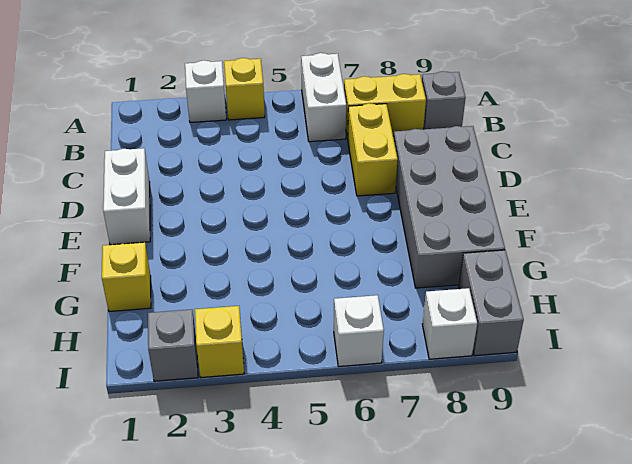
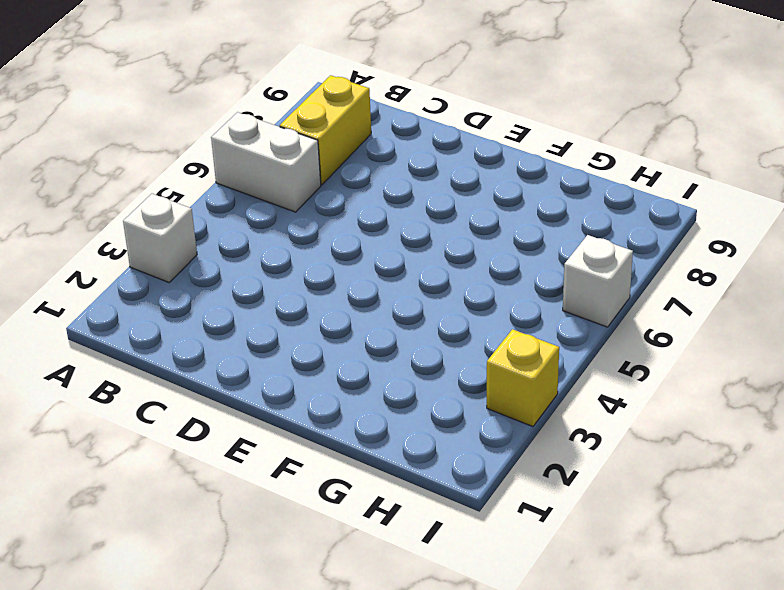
none -> yellow 1x1 brick [224,58,265,120]
none -> grey 1x1 brick [422,71,466,129]
none -> yellow 1x2 brick [348,103,398,196]

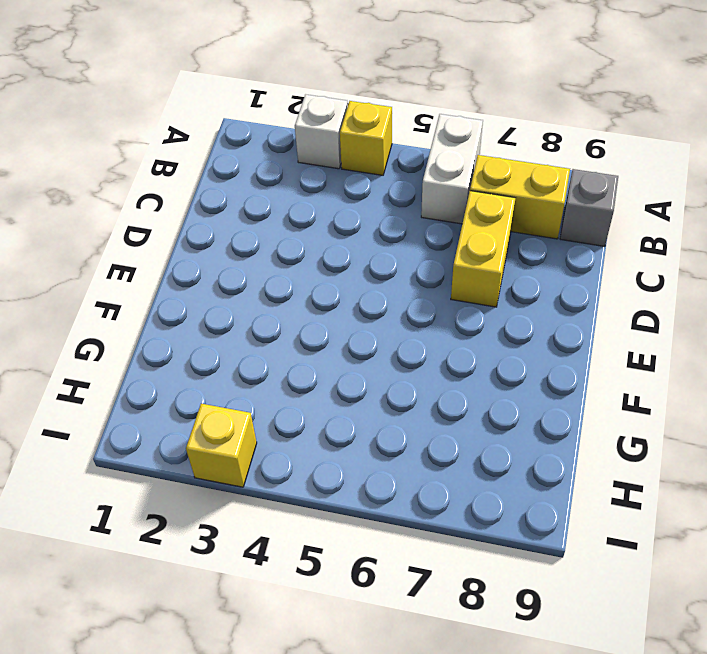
none -> white 1x2 brick [103,148,150,245]
none -> grey 2x4 brick [394,126,505,288]
none -> yellow 1x1 brick [102,242,151,311]

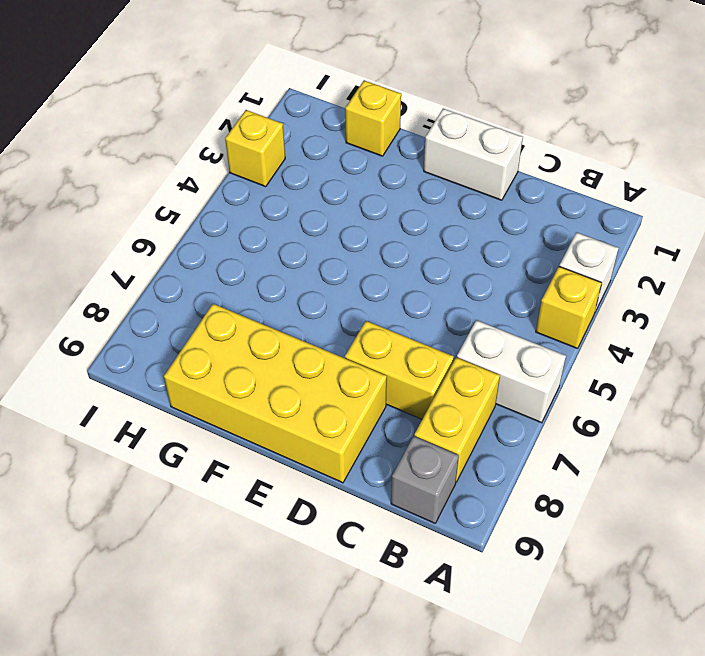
yellow 2x4 brick [164,304,387,483] -> grey 2x4 brick [394,126,505,288]
none -> grey 1x2 brick [459,250,524,356]
none -> grey 1x1 brick [148,309,198,381]
none -> white 1x1 brick [334,295,384,367]

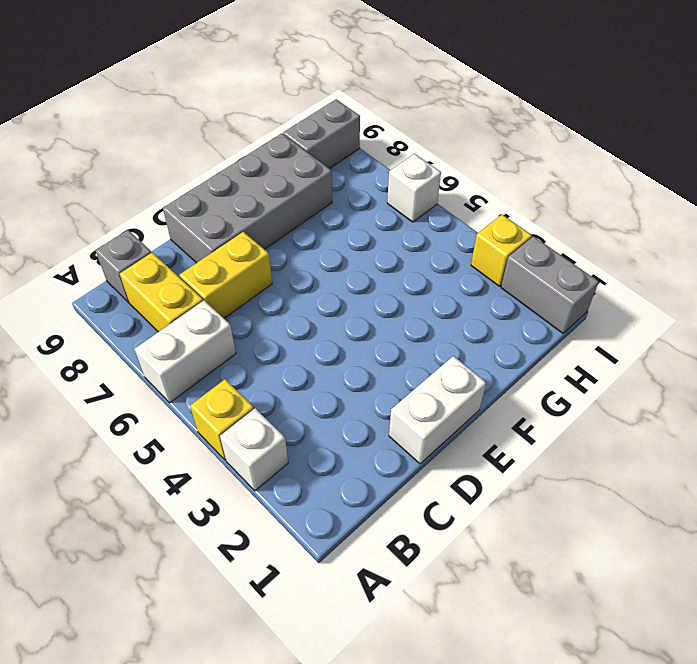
grey 1x2 brick [501,236,599,333] -> grey 1x1 brick [148,309,198,381]
none -> yellow 1x1 brick [102,242,151,311]
none -> white 1x1 brick [422,288,477,359]

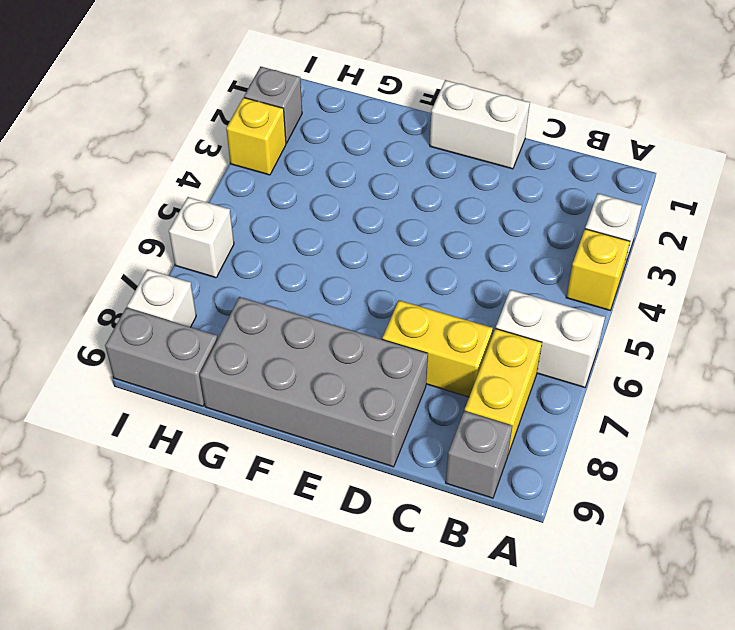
none -> yellow 1x1 brick [102,242,151,311]

